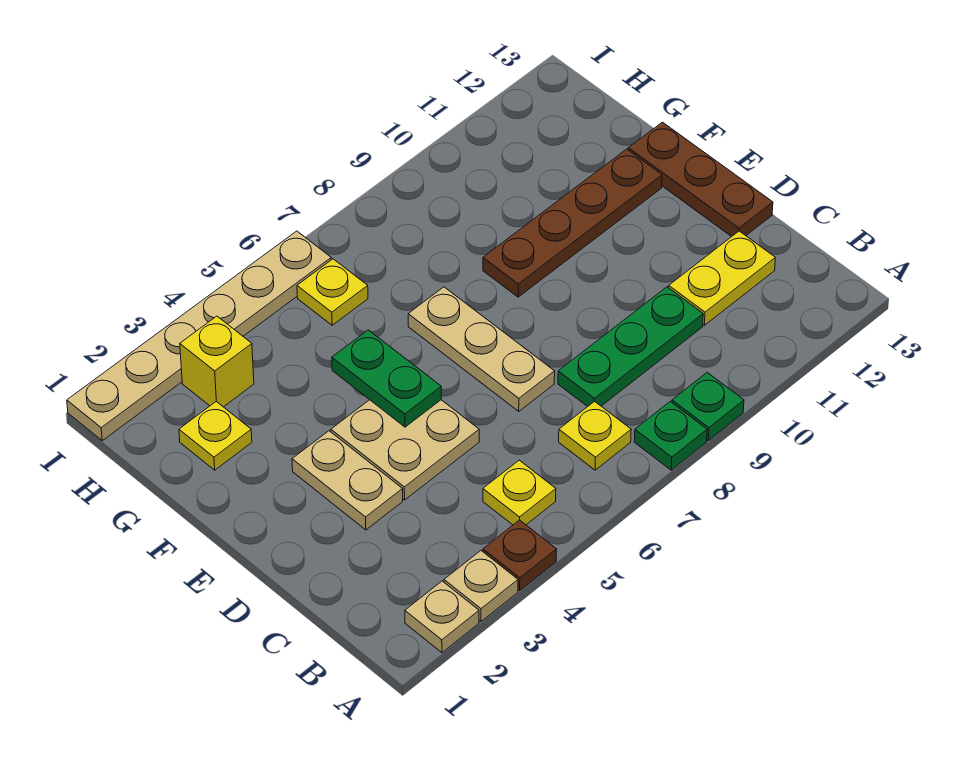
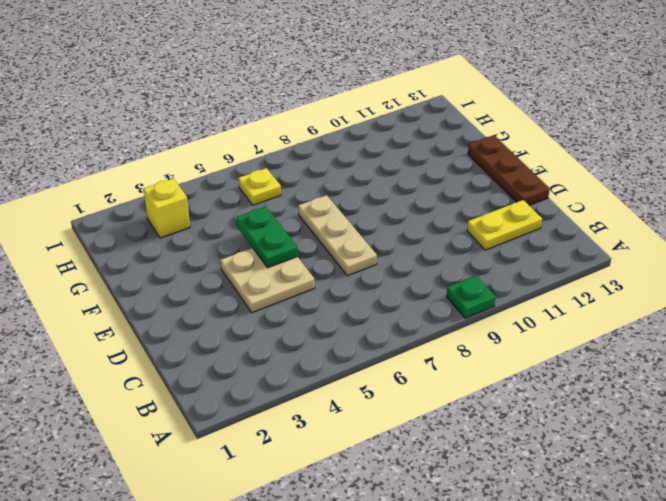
none -> tan 1x1 plate [405,581,479,653]
none -> tan 1x1 plate [444,551,518,621]
none -> brown 1x1 plate [483,520,557,591]

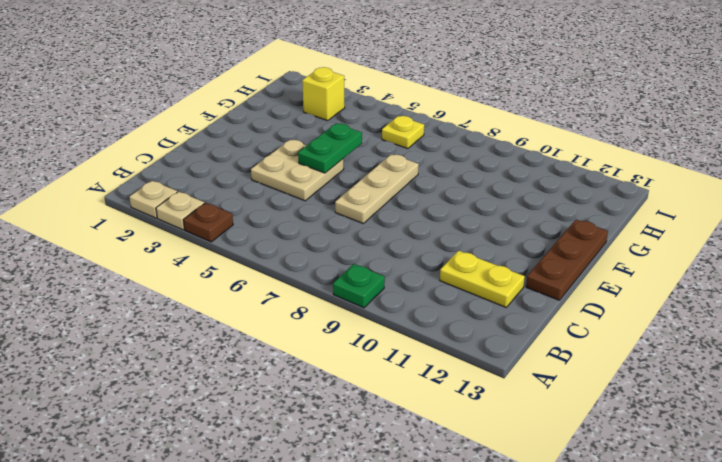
none -> green 1x1 plate [634,401,707,470]
none -> yellow 1x1 plate [483,460,556,525]
none -> yellow 1x1 plate [559,401,631,470]

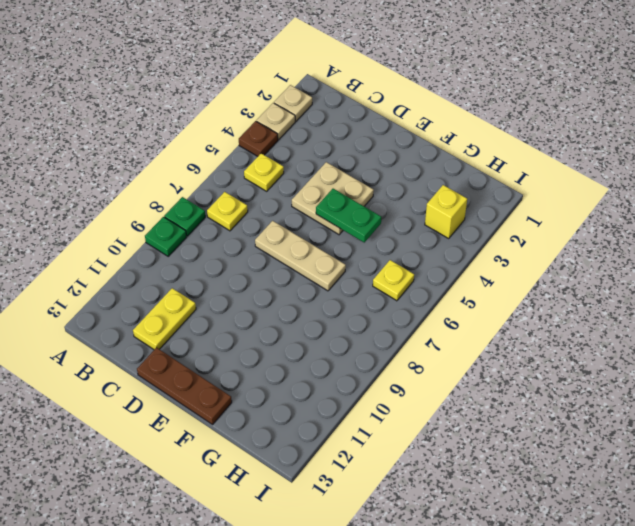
none -> green 1x3 plate [558,287,703,407]
none -> tan 1x2 plate [292,431,403,530]
none -> brown 1x4 plate [483,149,662,297]

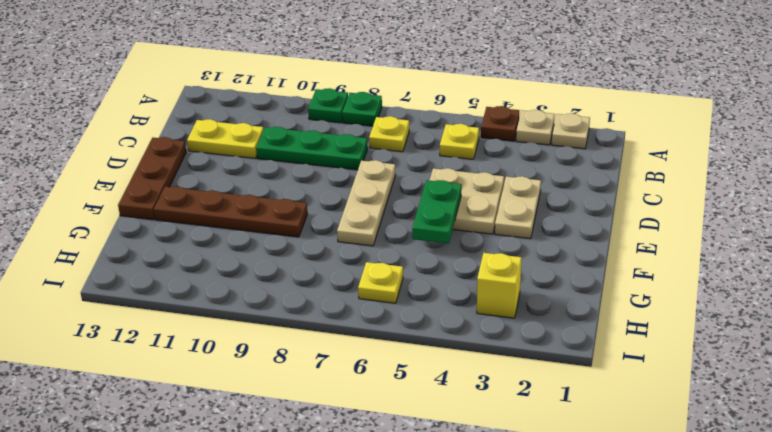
none -> yellow 1x1 plate [179,401,252,470]
none -> tan 1x6 plate [67,231,331,441]

